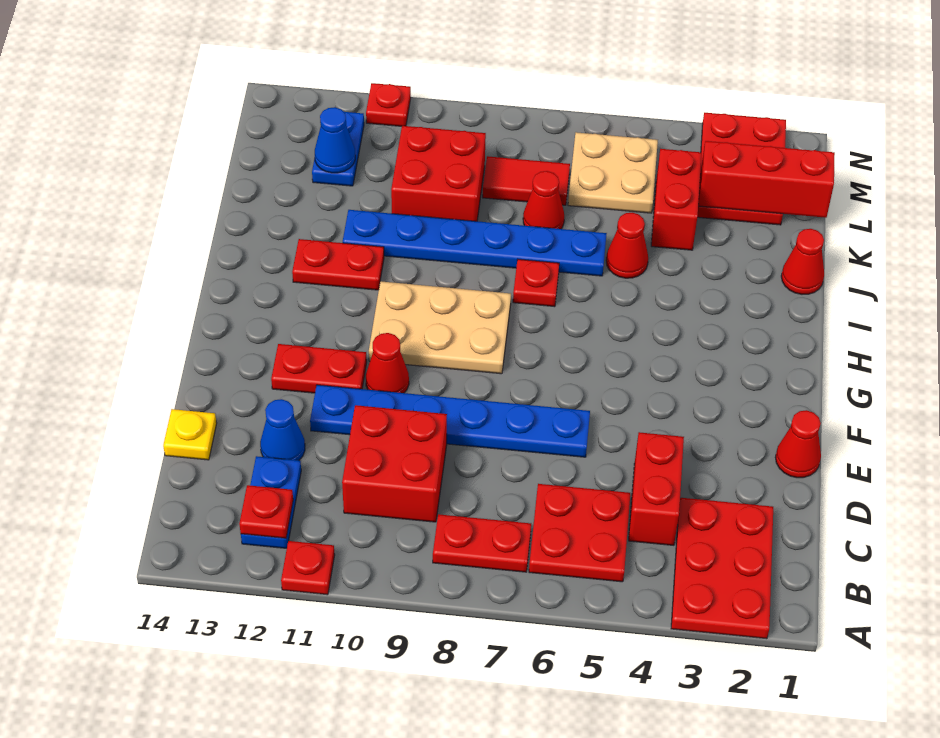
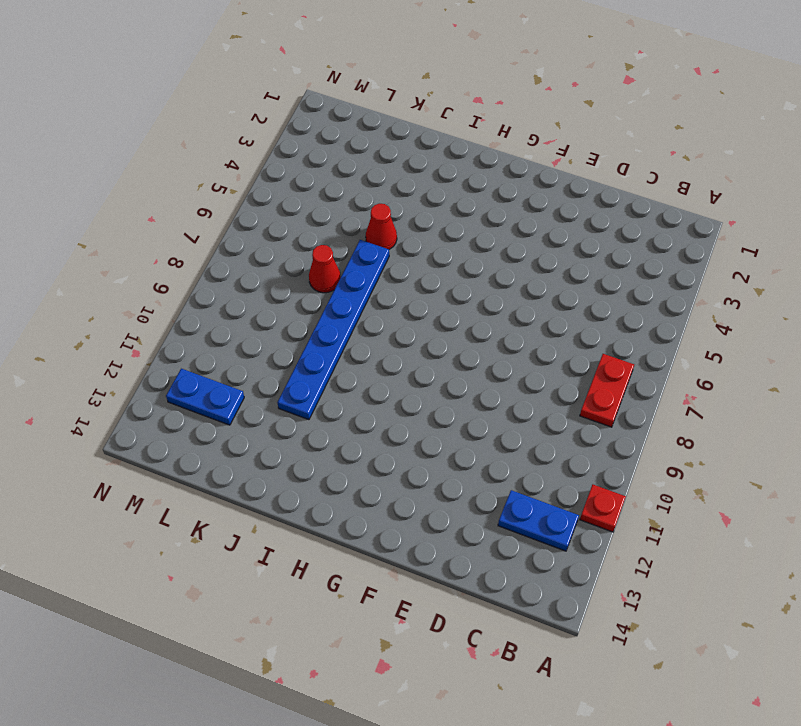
none -> red 2x3 plate [671,498,773,639]
none -> red 2x2 plate [529,484,630,582]
none -> red 1x2 brick [629,432,684,545]
none -> red 2x2 brick [342,405,447,522]

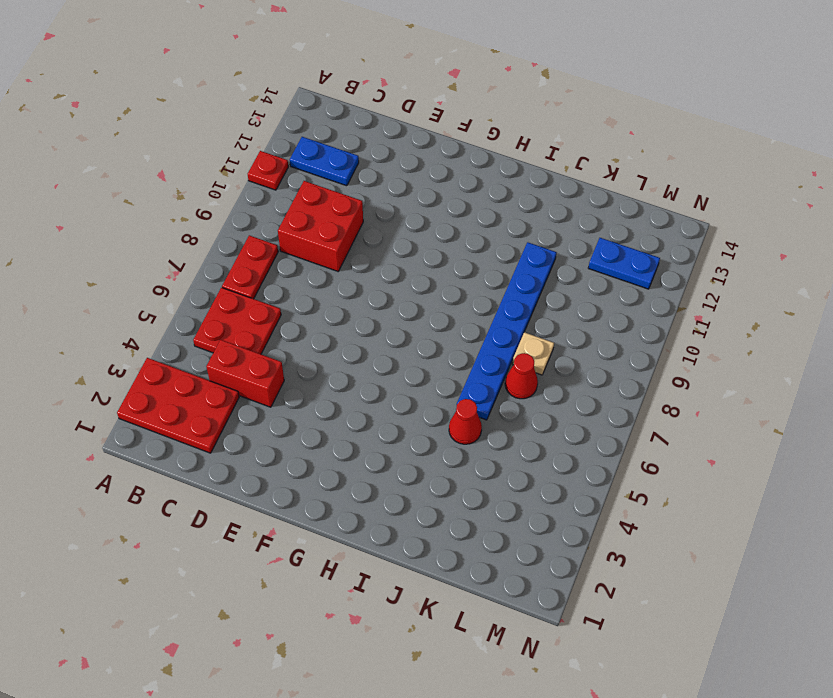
tan 1x1 plate [512,332,554,375] -> none
none -> blue 1x1 cone [260,399,305,460]
none -> yellow 1x1 plate [163,409,217,460]
none -> red 1x1 cone [775,410,821,478]
none -> blue 1x6 plate [310,385,590,457]

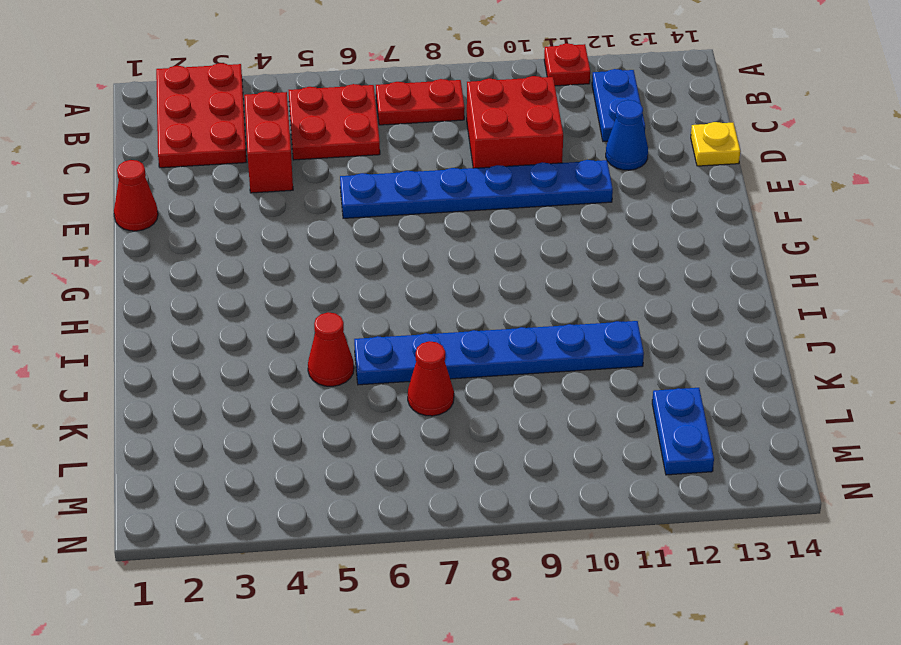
none -> red 1x1 cone [366,333,409,393]
none -> red 1x2 plate [271,344,367,393]
none -> tan 2x3 plate [369,281,511,374]
none -> red 1x1 plate [513,259,559,307]

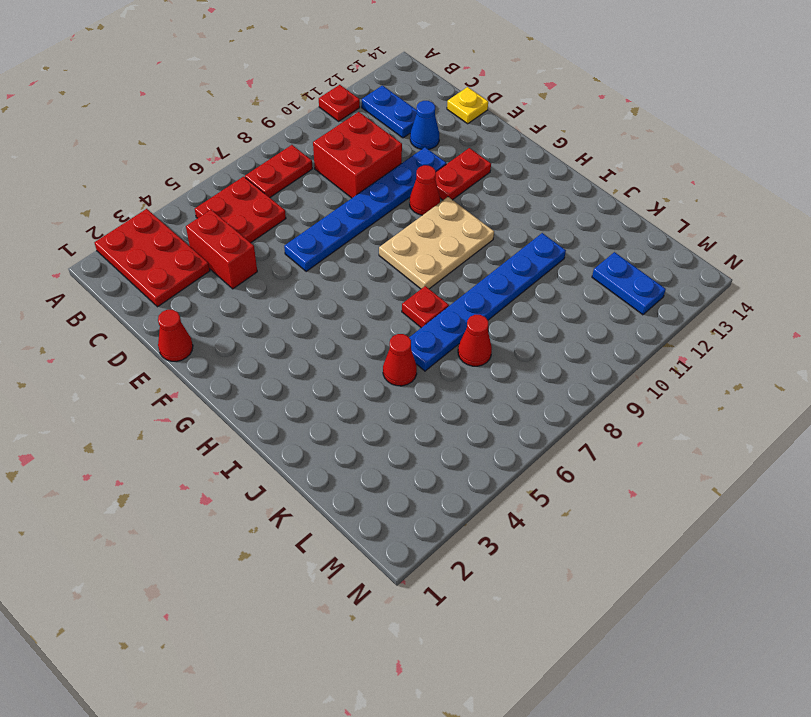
none -> red 1x2 plate [292,239,384,290]
none -> red 1x1 cone [781,229,824,294]
none -> red 1x2 brick [651,149,701,250]
none -> red 2x2 brick [391,126,486,221]

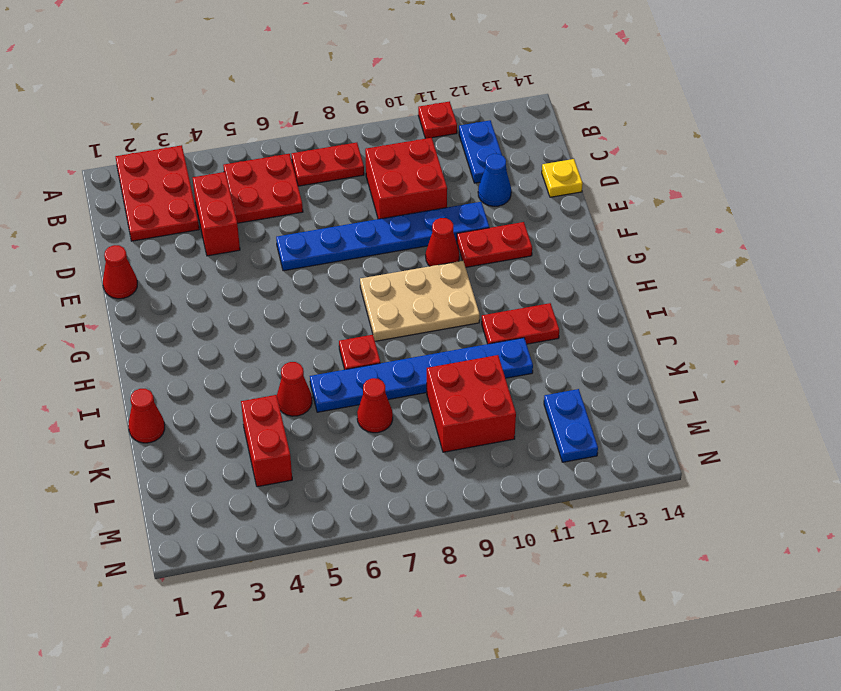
none -> red 2x3 plate [698,113,786,225]
none -> tan 2x2 plate [568,132,658,213]
none -> red 1x2 tile [483,156,570,205]
none -> red 1x1 plate [366,83,411,126]

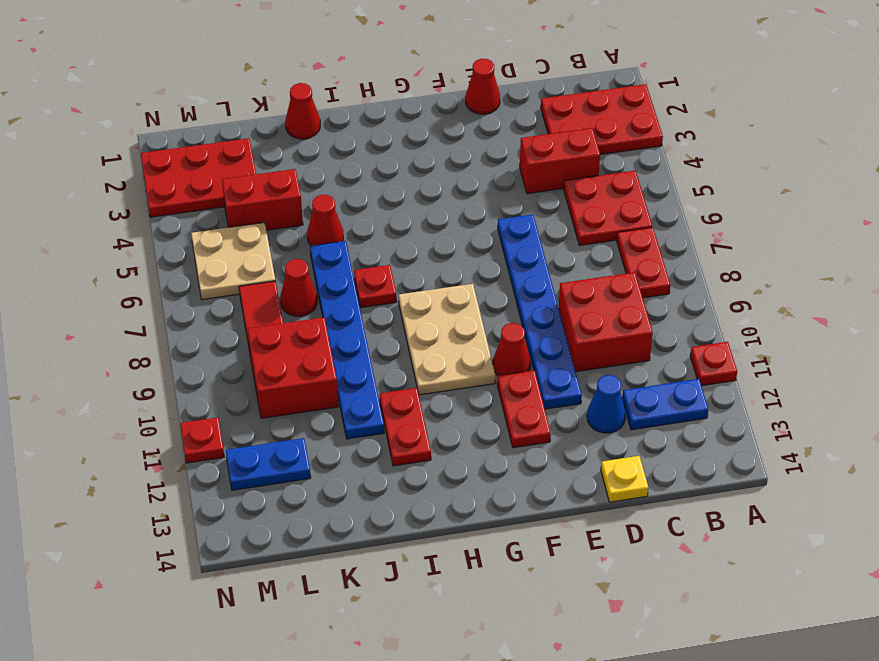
none -> red 1x1 plate [239,485,293,538]
none -> red 1x3 brick [698,141,835,218]
none -> blue 1x1 cone [315,107,355,173]

